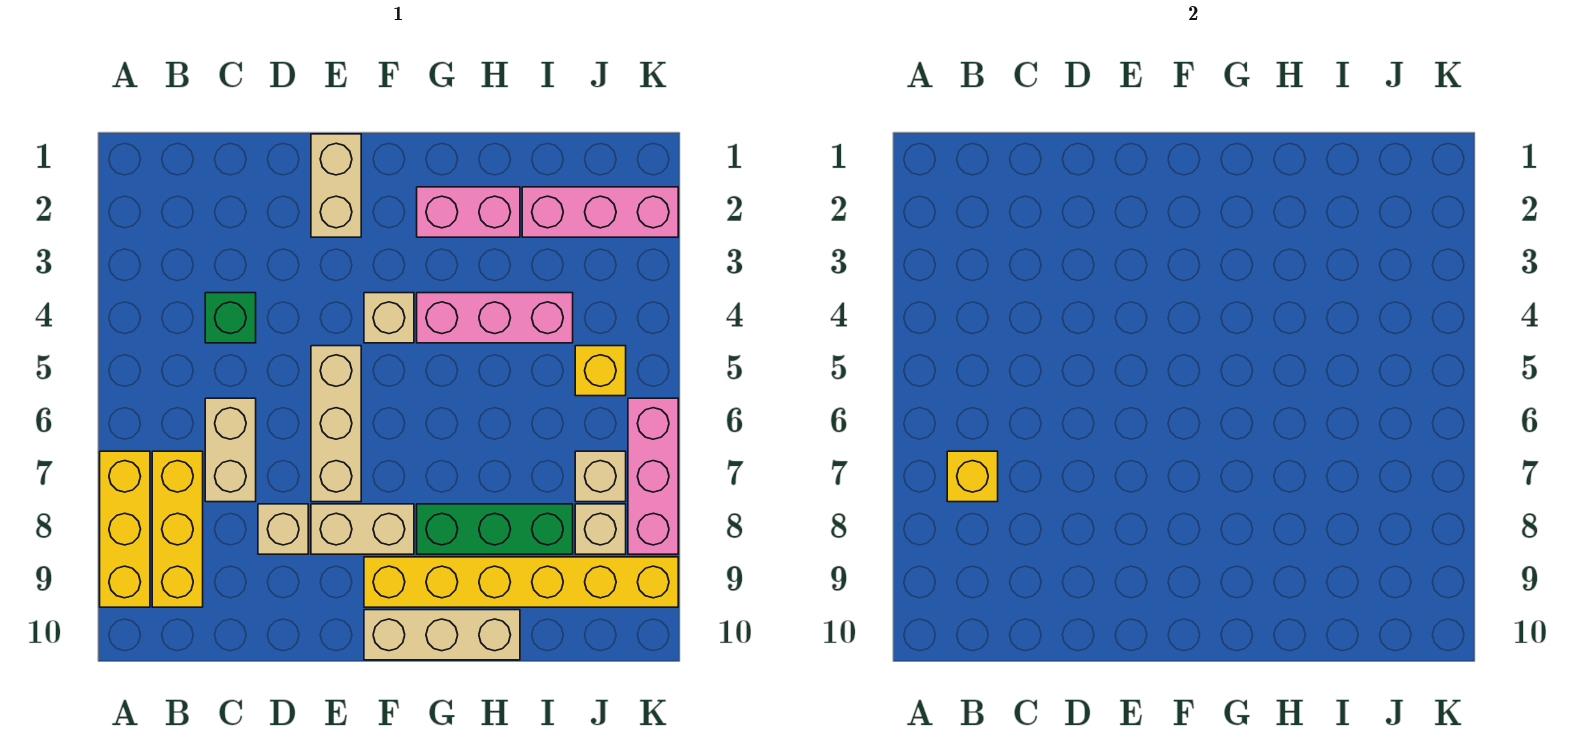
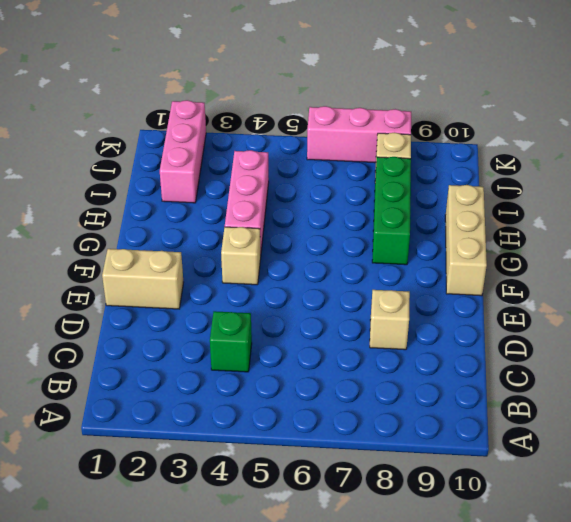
none -> yellow 1x3 brick [100,451,150,607]
none -> yellow 1x3 brick [152,451,203,607]
none -> tan 1x2 brick [205,398,256,502]

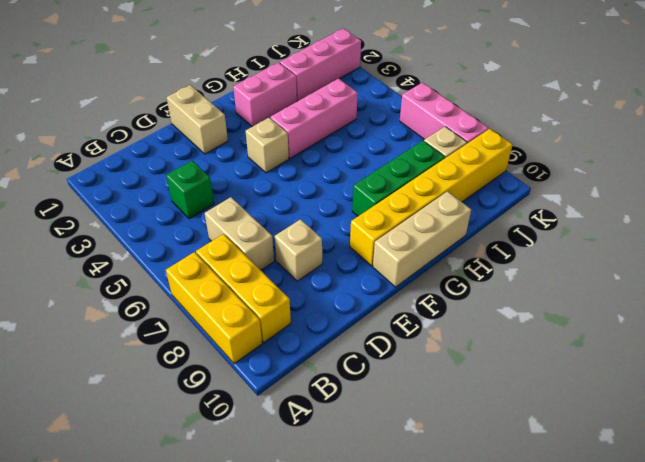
none -> tan 1x3 brick [311,346,361,502]
none -> tan 1x2 brick [311,504,414,554]
none -> yellow 1x1 brick [575,346,626,396]

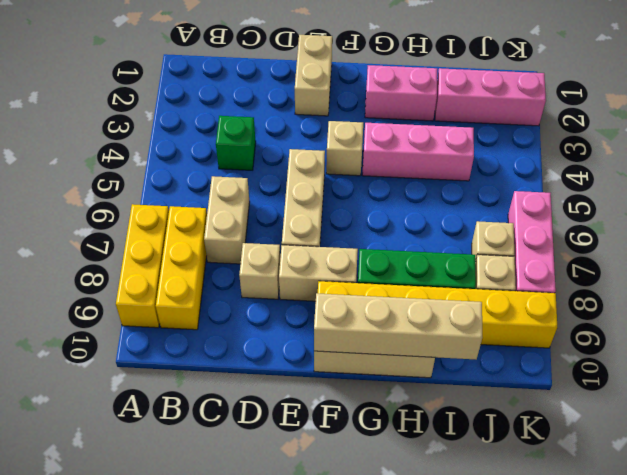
tan 1x4 brick [314,293,483,359] -> none
none -> yellow 1x1 brick [575,346,626,396]
none -> yellow 1x1 brick [947,451,998,502]

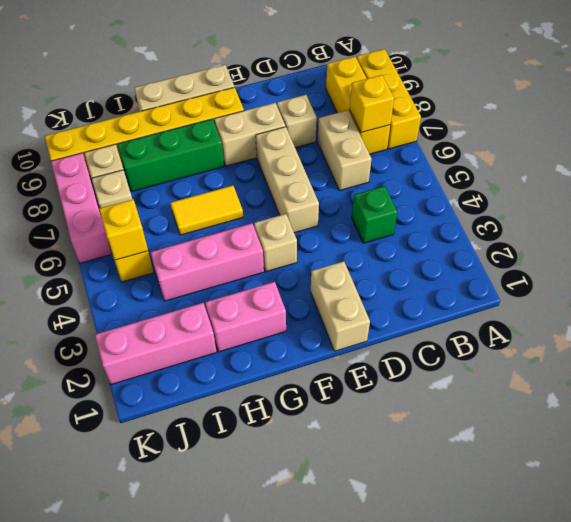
yellow 1x2 tile [170,186,243,235] -> none
yellow 1x1 brick [99,199,148,260] -> none

